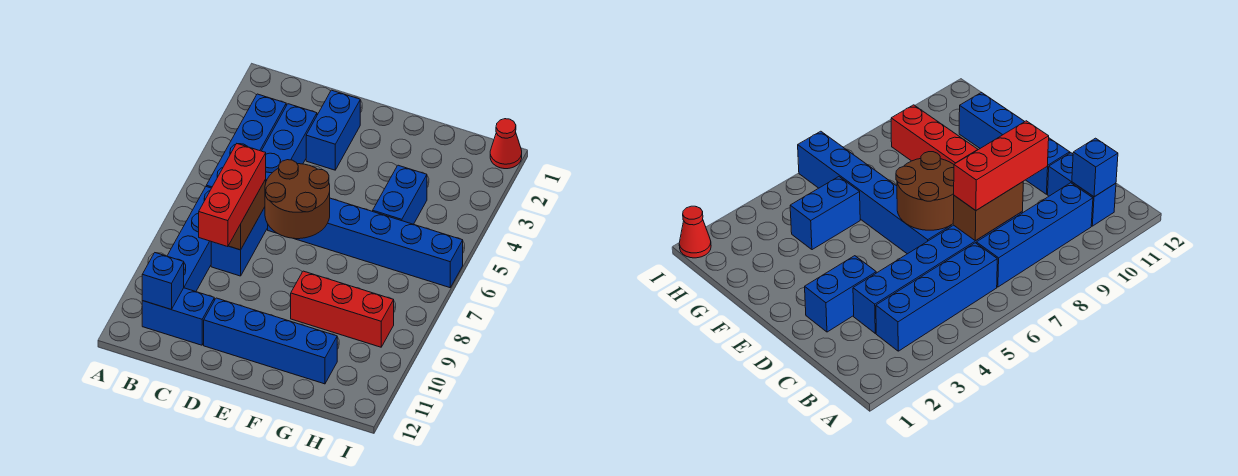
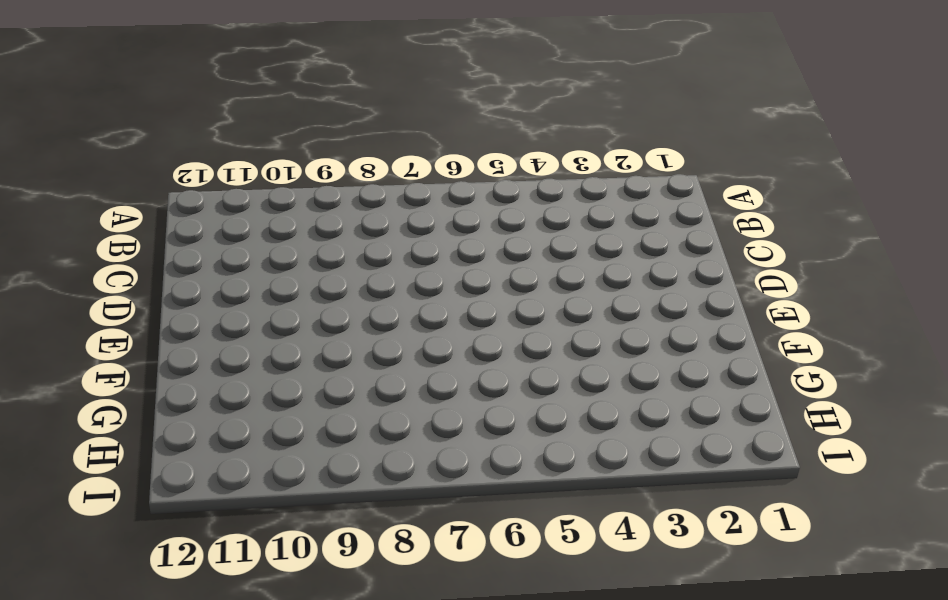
none -> blue 1x4 brick [206,94,286,188]
none -> blue 1x4 brick [167,187,211,292]
none -> blue 1x2 brick [142,288,214,345]

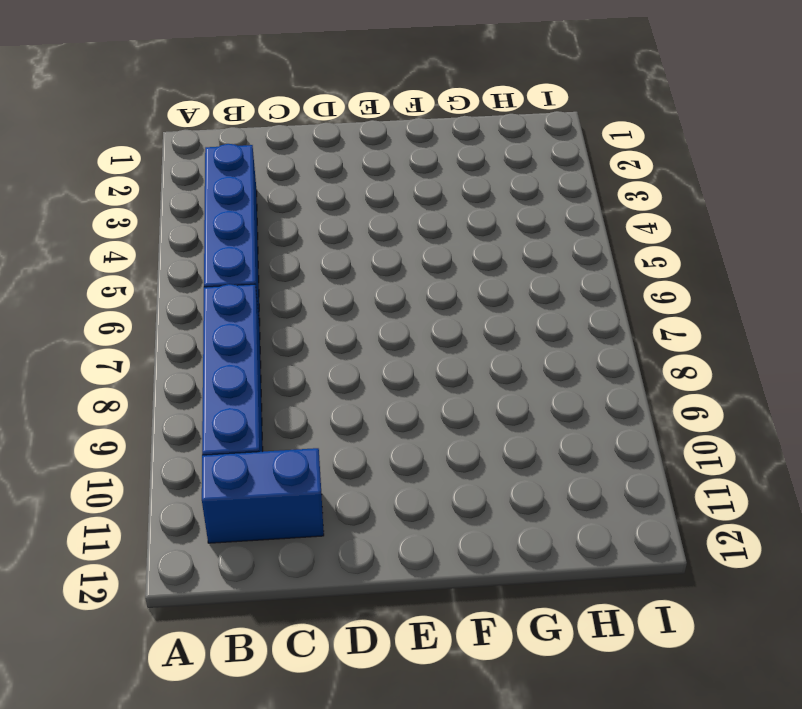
none -> blue 1x6 brick [211,104,317,276]
none -> blue 1x2 brick [306,90,360,170]
none -> blue 1x6 brick [268,198,463,288]

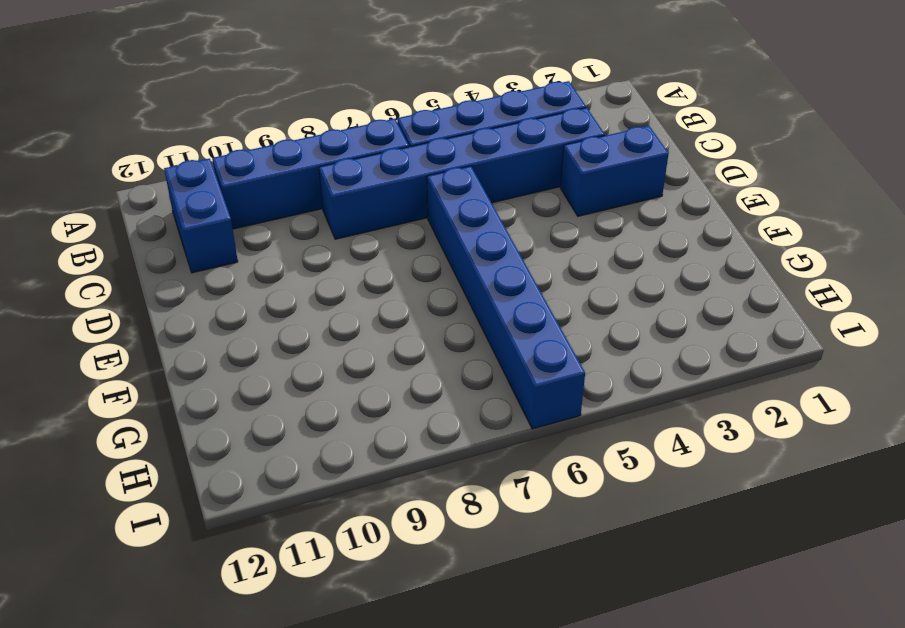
none -> blue 1x4 brick [204,298,337,384]
none -> red 1x3 brick [291,271,394,347]
none -> blue 1x2 brick [373,165,427,224]

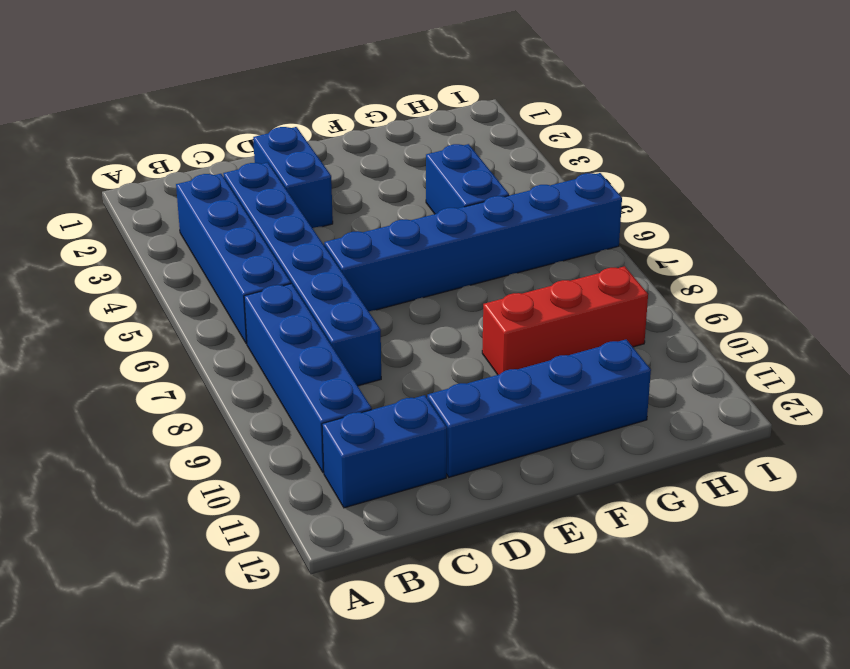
none -> red 1x1 cone [490,119,522,169]
none -> blue 1x1 brick [142,253,184,309]
none -> brown 1x2 brick [229,179,266,250]

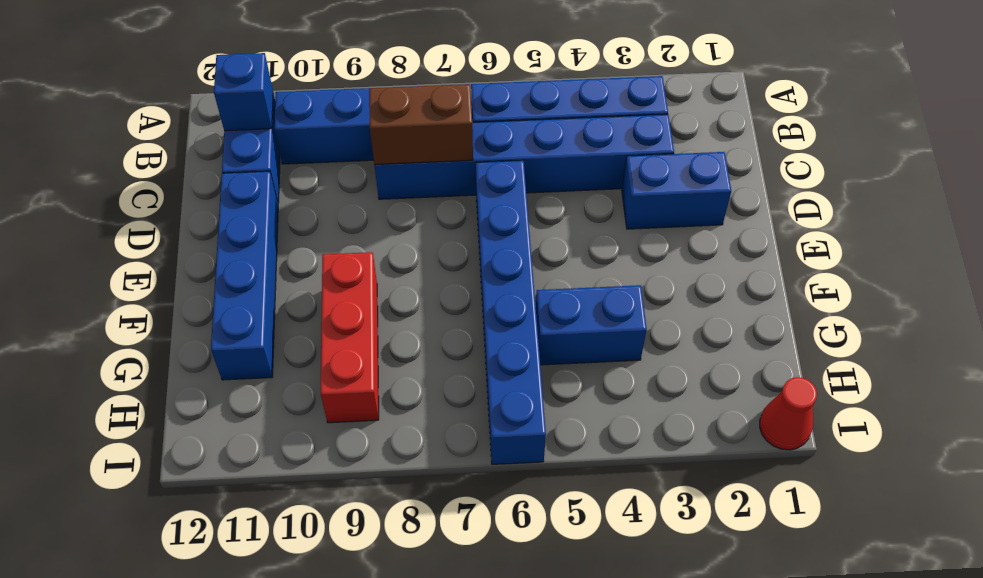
none -> brown 2x2 round brick [265,160,330,239]
none -> red 1x3 brick [199,144,266,247]

